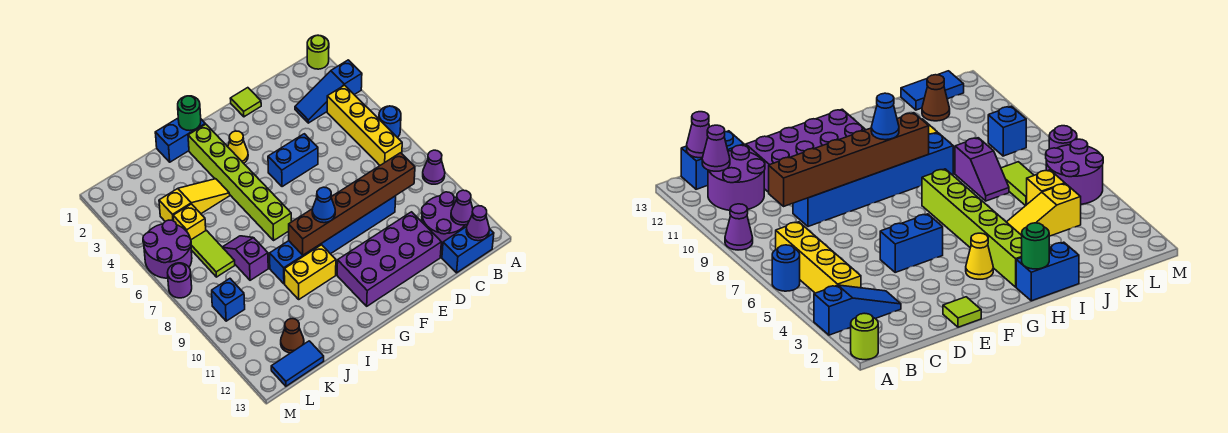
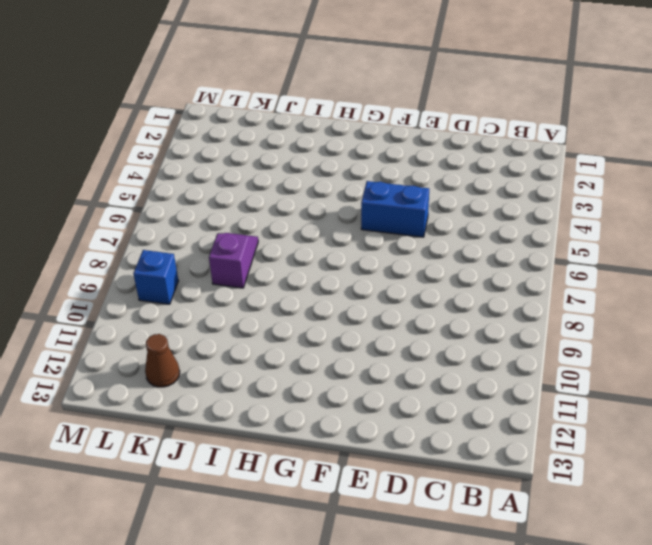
none -> lime 1x1 round brick [307,35,329,69]
none -> blue 1x3 slope [295,60,362,123]
none -> blue 1x1 round brick [379,106,401,137]

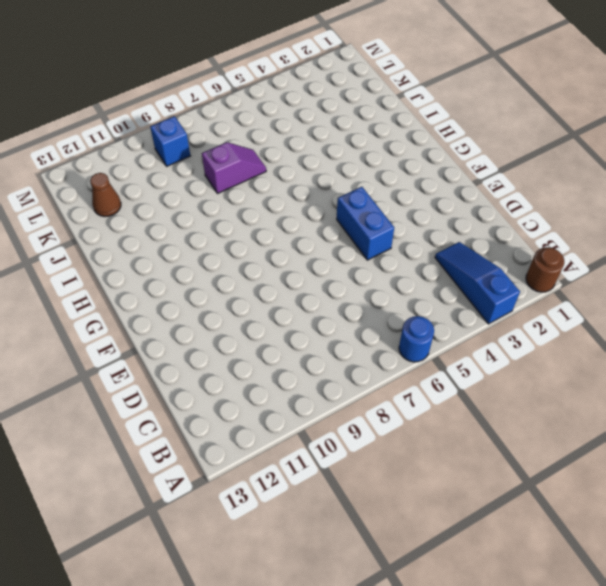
brown 1x1 round brick [526,247,564,292] -> lime 1x1 round brick [307,35,329,69]
none -> purple 1x1 cone [423,150,445,184]
none -> yellow 1x4 brick [327,85,402,165]
none -> purple 2x2 round brick [421,192,468,250]

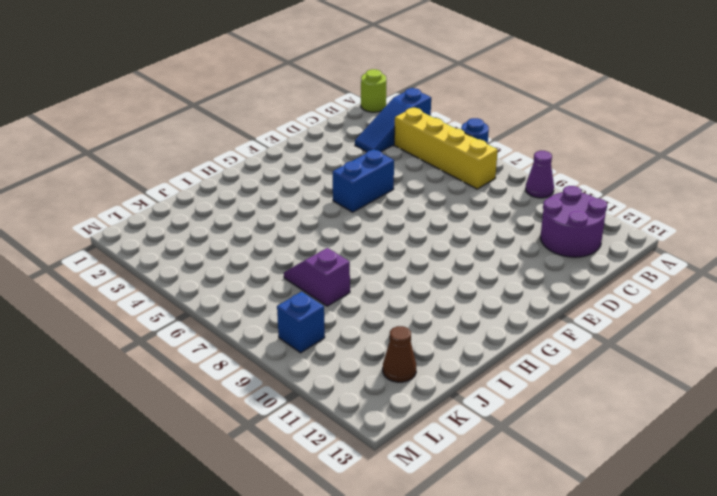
none -> blue 1x2 brick [442,227,494,273]
none -> blue 1x6 brick [270,196,396,284]
none -> purple 2x4 brick [337,212,441,306]

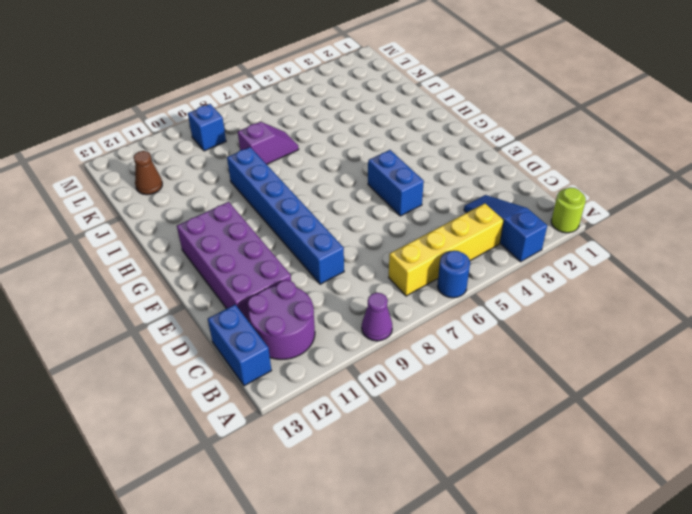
none -> lime 1x1 tile [230,88,261,117]
none -> yellow 1x1 cone [228,131,248,163]
none -> blue 1x2 brick [155,118,205,162]

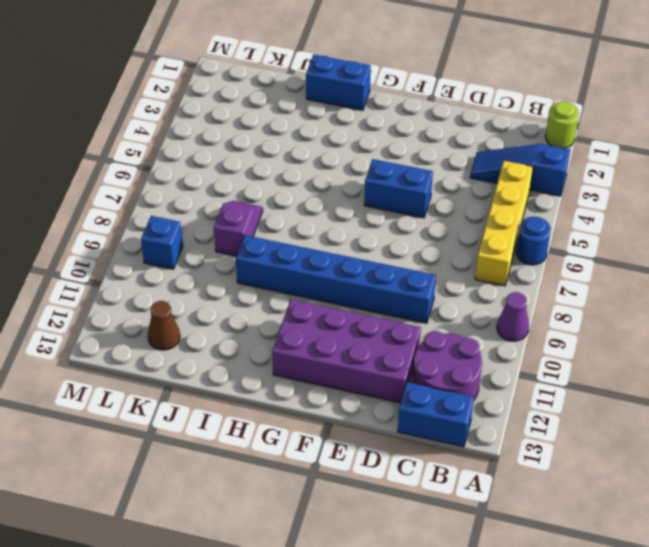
none -> lime 1x1 tile [230,88,261,117]
none -> yellow 1x1 cone [228,131,248,163]
none -> lime 1x6 brick [188,124,291,240]

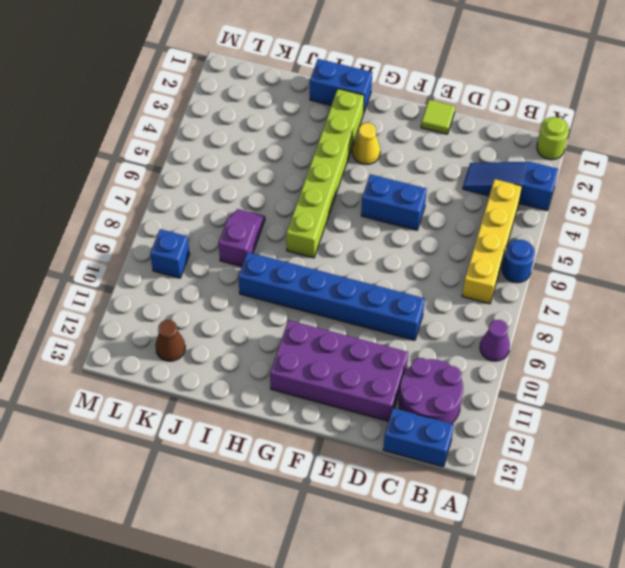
none -> yellow 1x2 brick [284,245,336,299]
none -> yellow 1x3 slope [159,179,230,221]
none -> yellow 1x1 brick [173,204,206,240]

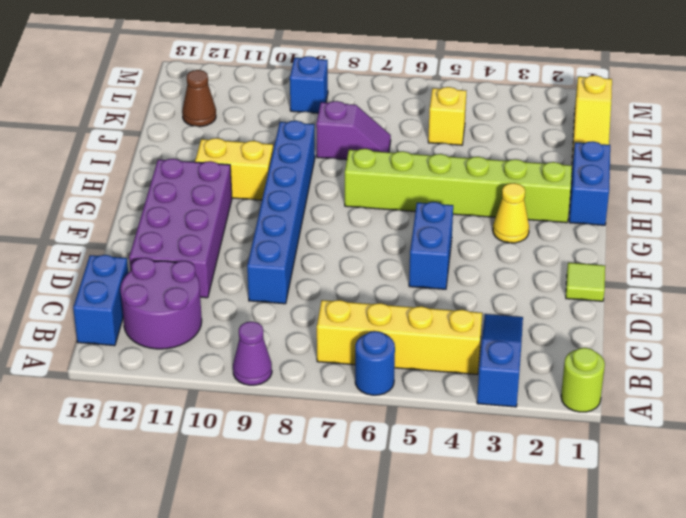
yellow 1x2 brick [195,138,273,200] -> yellow 1x2 brick turned to [284,245,336,299]
yellow 1x3 slope [572,75,612,166] -> yellow 1x3 slope moved to [159,179,230,221]
none -> lime 1x2 tile [191,230,235,277]
none -> blue 1x2 tile [271,341,324,386]
none -> purple 2x2 round brick [143,220,192,278]

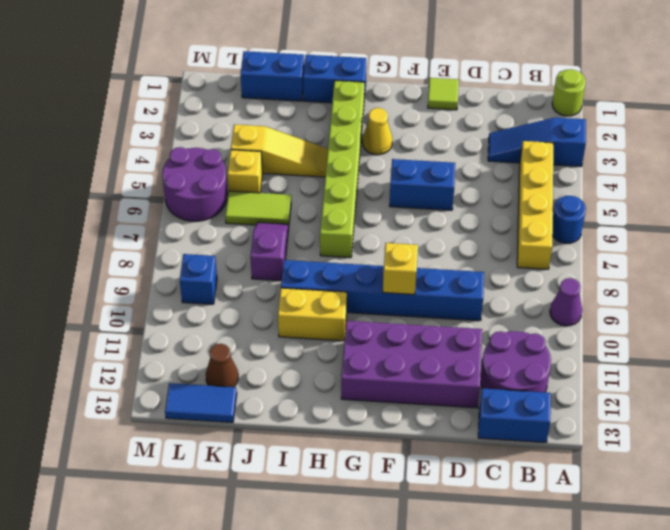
yellow 1x1 brick [383,243,418,294] -> brown 1x6 brick [289,153,415,255]
blue 1x2 brick [240,51,304,101] -> none
lime 1x2 tile [225,191,291,225] -> lime 1x2 tile turned to [191,230,235,277]
none -> purple 1x1 round brick [168,263,192,298]
none -> purple 1x1 cone [451,190,473,225]
none -> purple 1x1 cone [466,206,489,241]

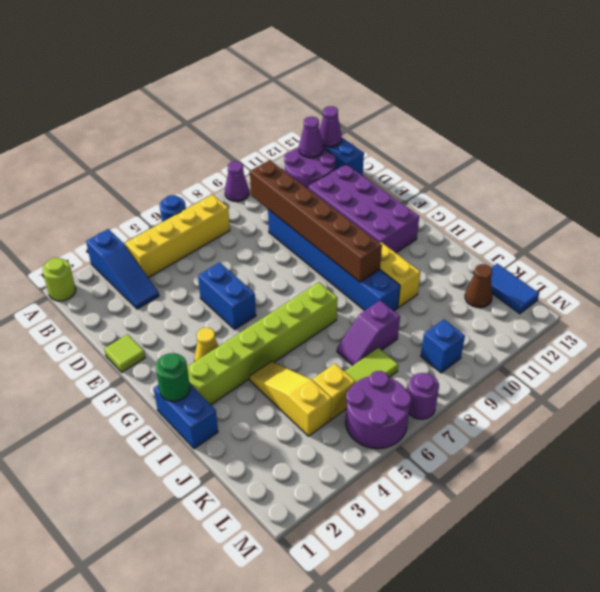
none -> blue 1x1 cone [312,187,335,223]

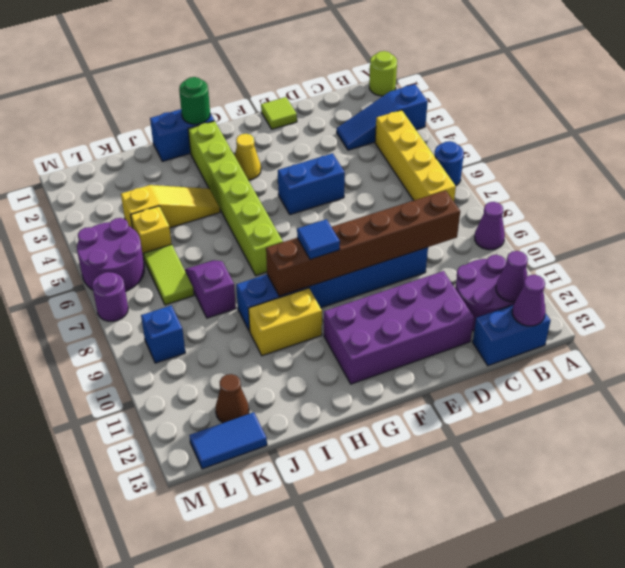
blue 1x1 tile [297,219,340,259] -> blue 1x1 cone [312,187,335,223]

